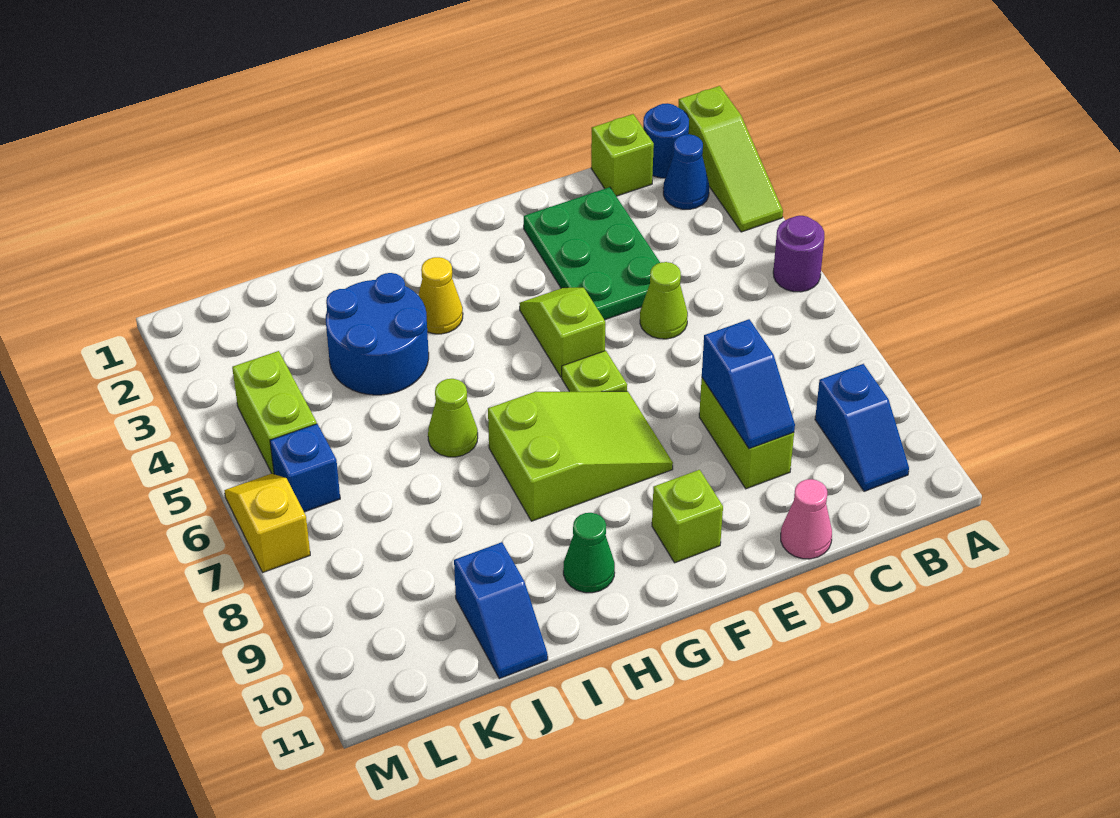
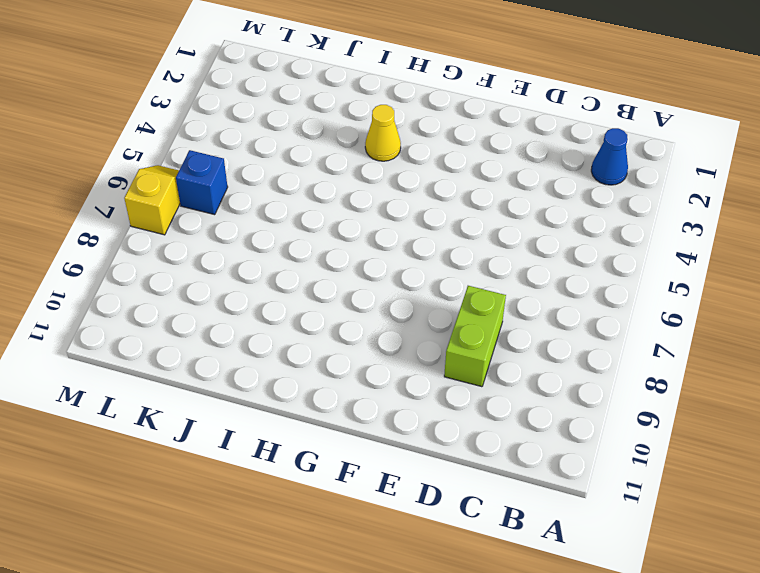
none -> lime 1x3 slope [678,86,783,232]
none -> purple 1x1 round brick [773,216,824,292]
none -> blue 1x1 round brick [643,103,689,178]

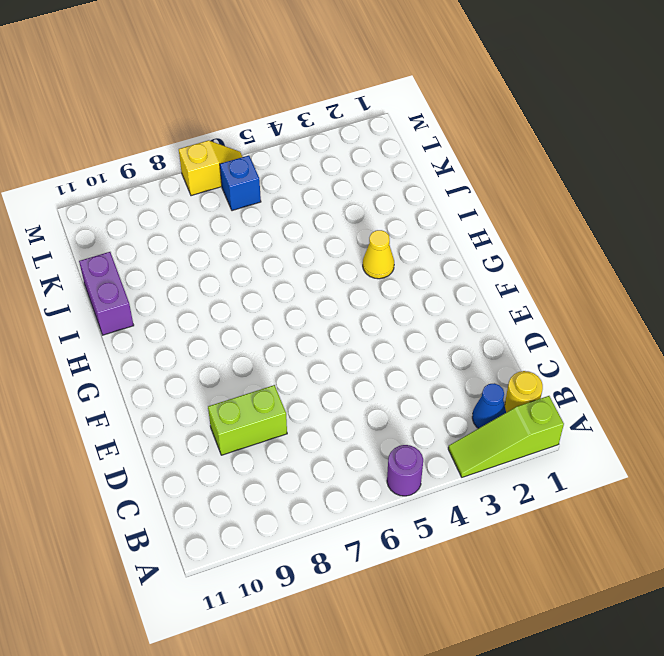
yellow 1x1 round brick [505,371,543,412] -> blue 1x1 round brick [643,103,689,178]
purple 1x2 brick [79,252,134,335] -> blue 1x2 slope [454,542,548,679]
none -> blue 1x2 slope [815,364,909,491]
none -> lime 1x1 brick [591,114,654,196]
none -> green 2x3 plate [524,187,660,320]

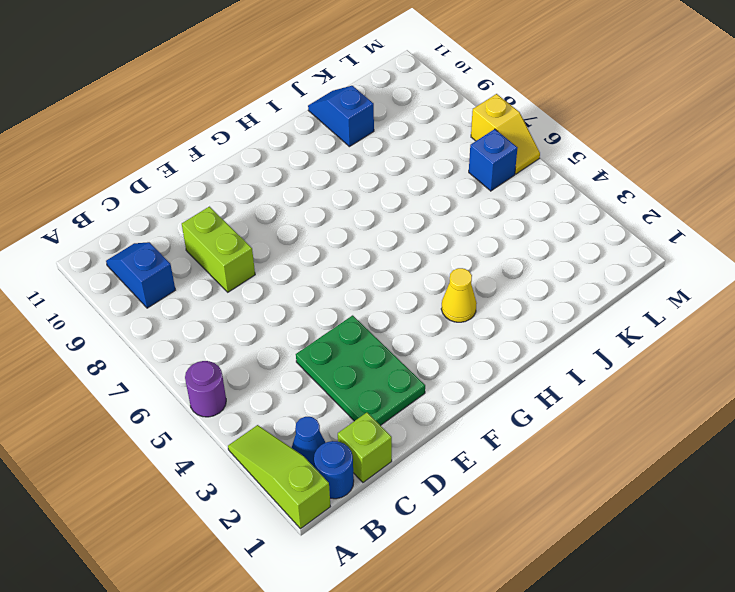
none -> lime 1x1 cone [640,262,688,339]
none -> pink 1x1 cone [781,479,832,559]
none -> lime 1x2 slope [519,288,605,377]

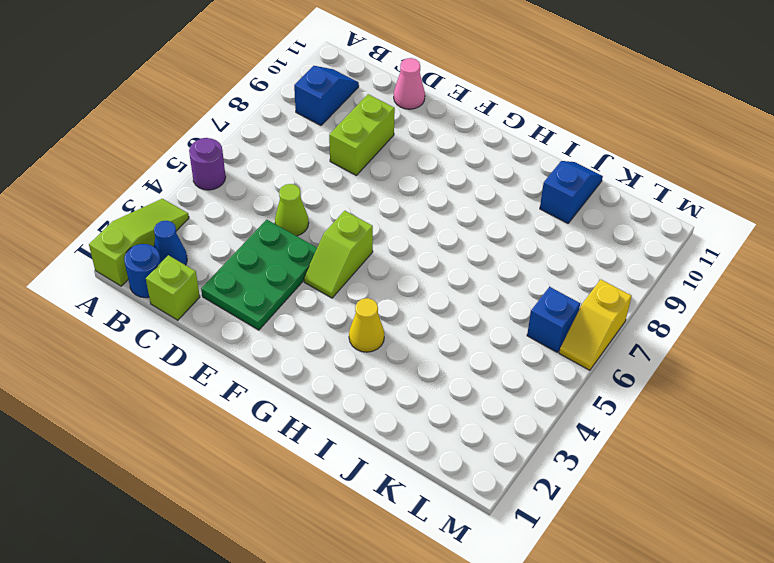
none -> lime 1x1 plate [562,351,627,392]
none -> lime 2x3 slope [488,391,673,521]
none -> lime 1x1 brick [652,470,723,563]

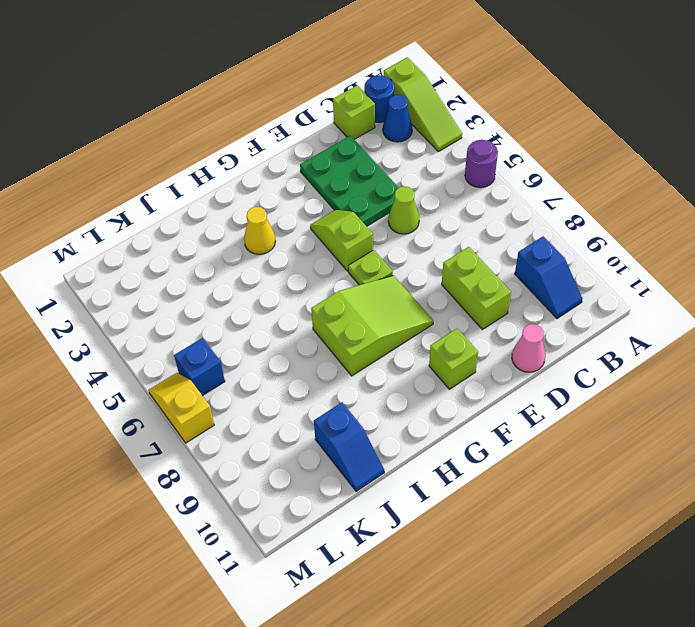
none -> green 1x1 cone [563,513,615,593]
none -> blue 2x2 round brick [326,273,429,395]
none -> lime 1x1 cone [428,379,478,457]

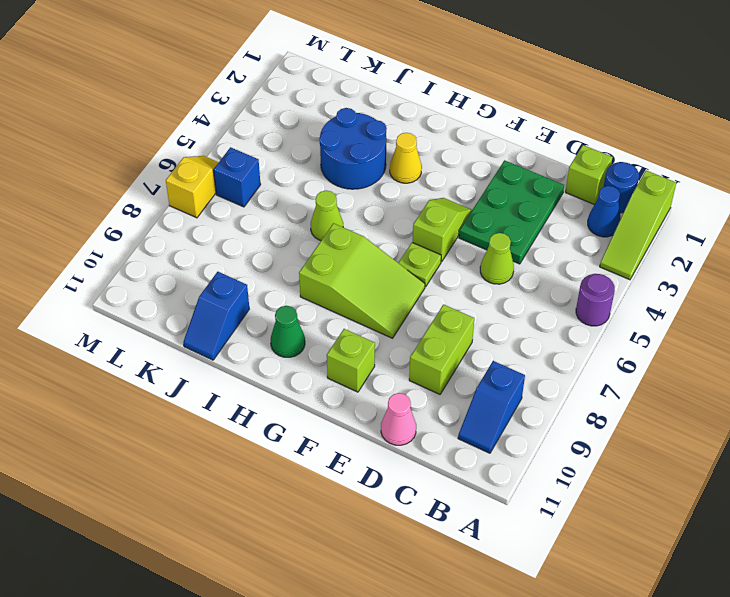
none -> lime 1x2 brick [232,351,317,474]
none -> blue 1x2 slope [702,319,795,449]

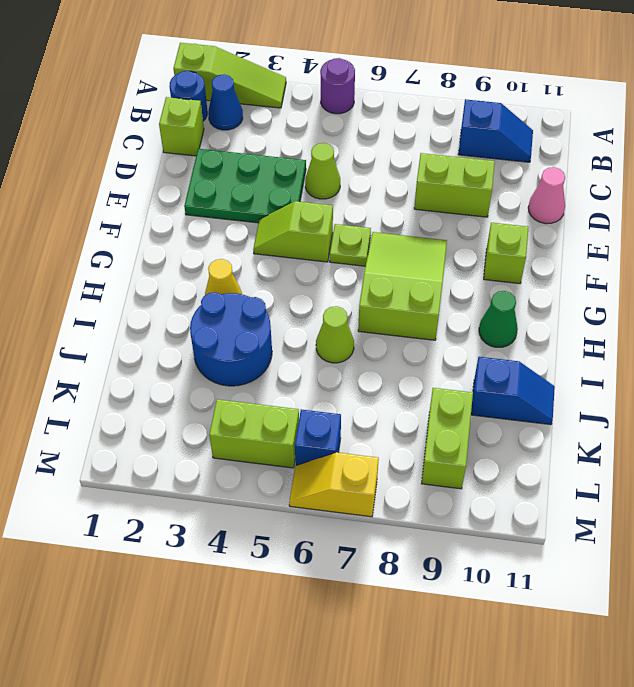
lime 1x2 brick [422,388,473,489] -> none
none -> blue 1x2 slope [702,319,795,449]

